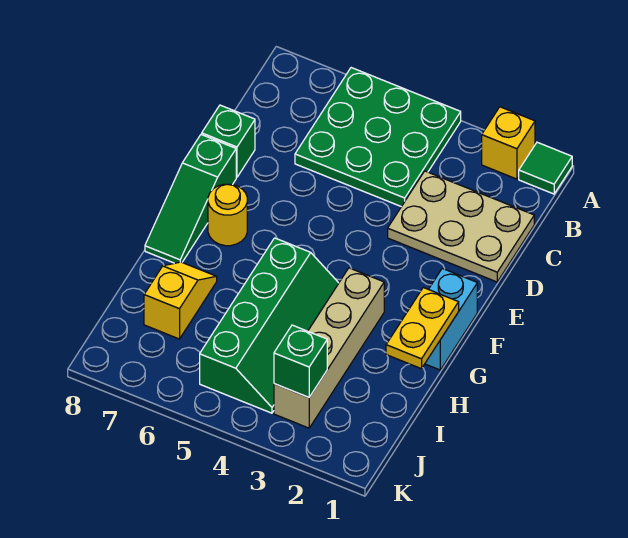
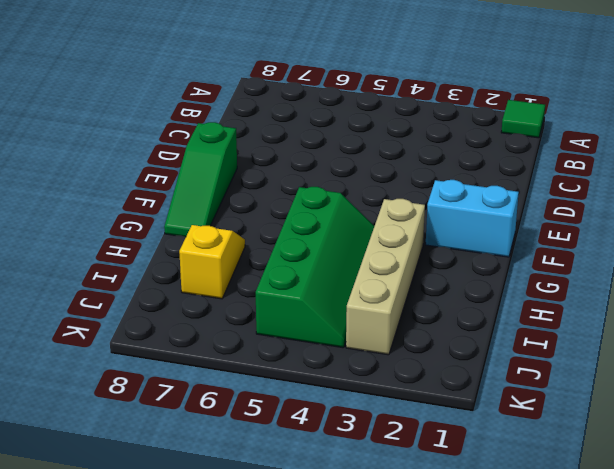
cyan 1x2 brick [426,180,519,257] -> cyan 1x2 brick turned to [425,268,477,370]
none -> yellow 1x1 brick [482,107,535,179]
none -> green 3x3 plate [295,68,461,207]
none -> tan 2x3 plate [388,171,534,282]

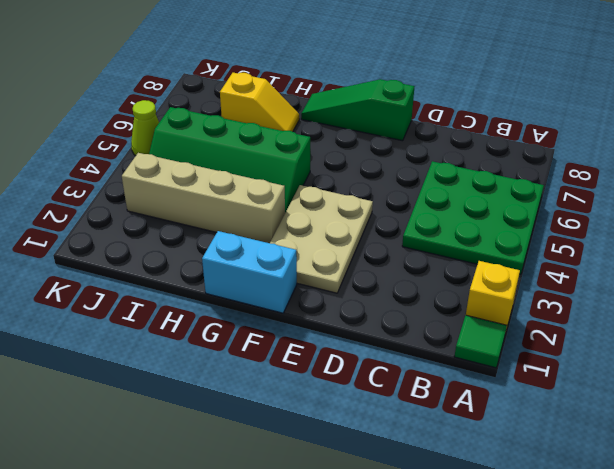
tan 2x3 plate [270,185,373,293] -> tan 2x3 plate moved to [388,171,534,282]
lime 1x1 cone [131,100,159,156] -> none
none -> green 1x1 brick [202,105,255,177]
none -> yellow 1x1 round brick [208,184,247,246]
none -> yellow 1x2 plate [386,288,459,369]

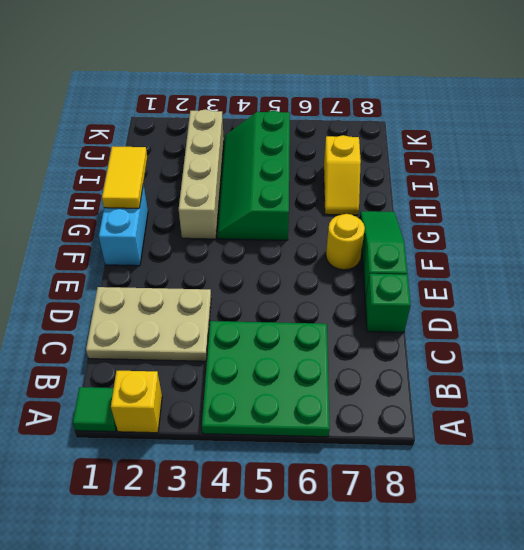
yellow 1x2 tile [102,146,147,208] -> yellow 1x2 plate [386,288,459,369]
none -> green 1x1 brick [274,325,327,397]

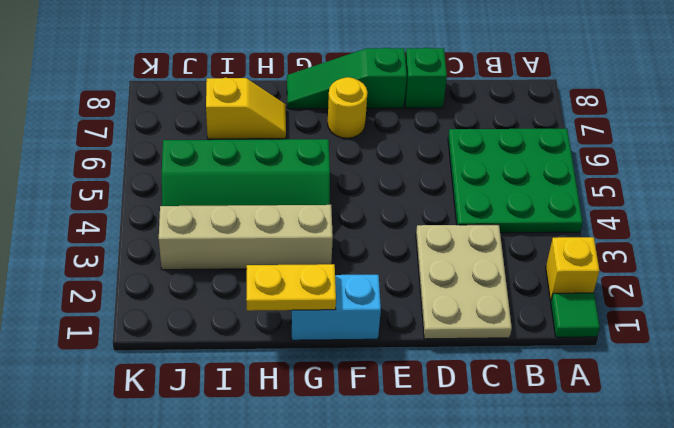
none -> green 1x1 brick [274,325,327,397]

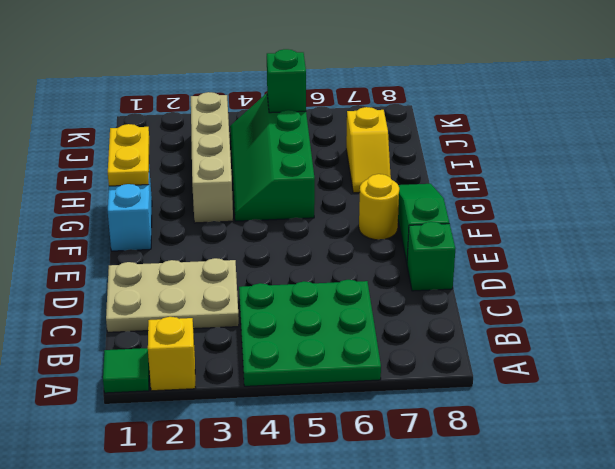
green 1x1 brick [267,49,306,113] -> green 1x1 brick moved to [274,325,327,397]

